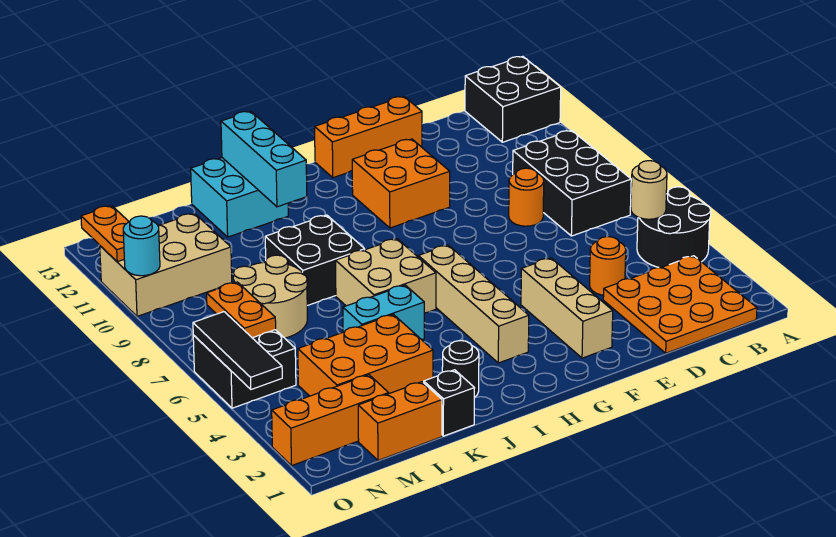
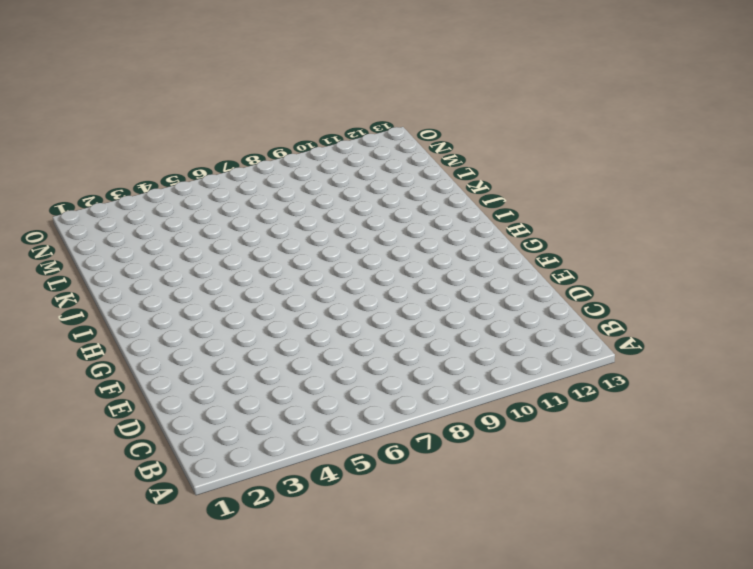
none -> black 2x2 round brick [637,187,711,268]
none -> black 2x2 brick [465,56,561,142]
none -> orange 3x3 plate [603,256,757,353]

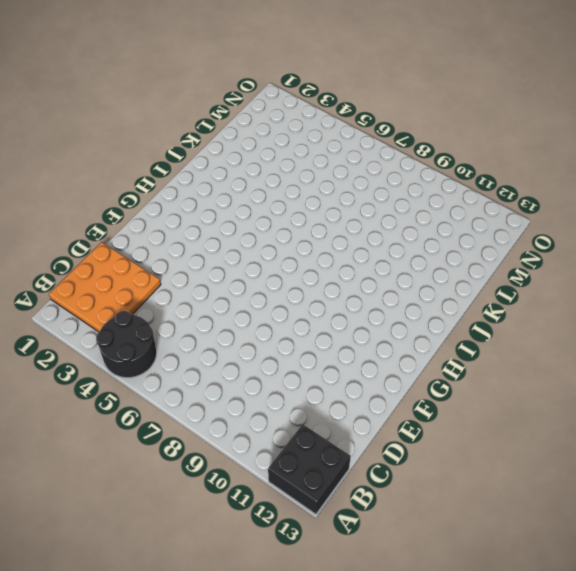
none -> black 2x3 brick [513,130,631,236]
none -> orange 1x1 round brick [590,237,626,295]
none -> orange 1x1 round brick [509,168,544,226]

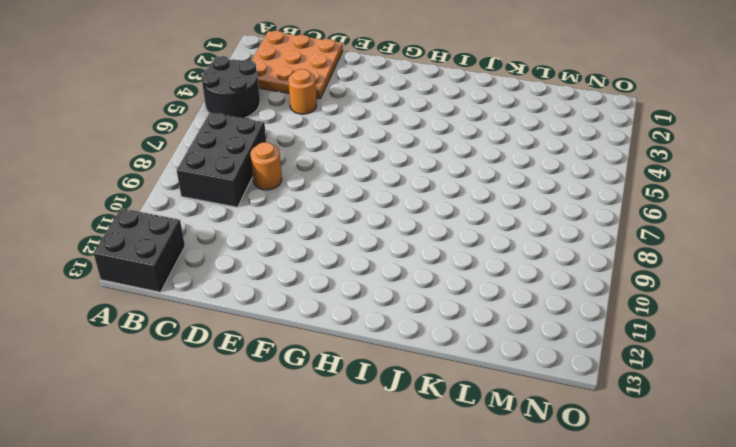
none -> orange 1x3 brick [315,97,422,178]
none -> tan 1x3 brick [521,258,613,358]
none -> orange 2x2 brick [352,139,450,228]

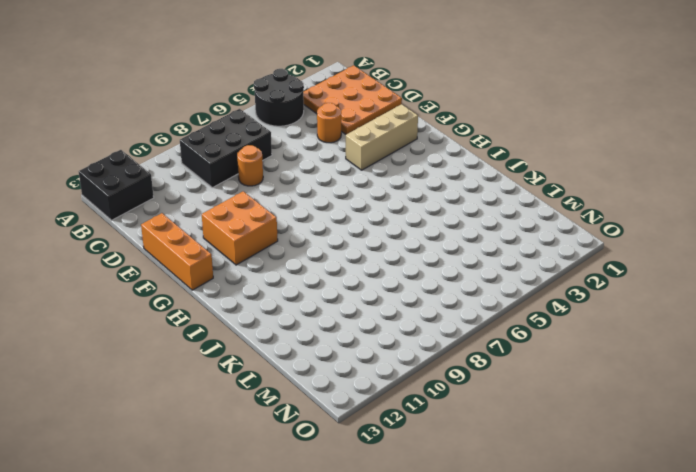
none -> tan 1x4 brick [418,245,529,363]
none -> tan 2x2 brick [336,239,436,313]
none -> black 1x1 round brick [442,341,479,397]

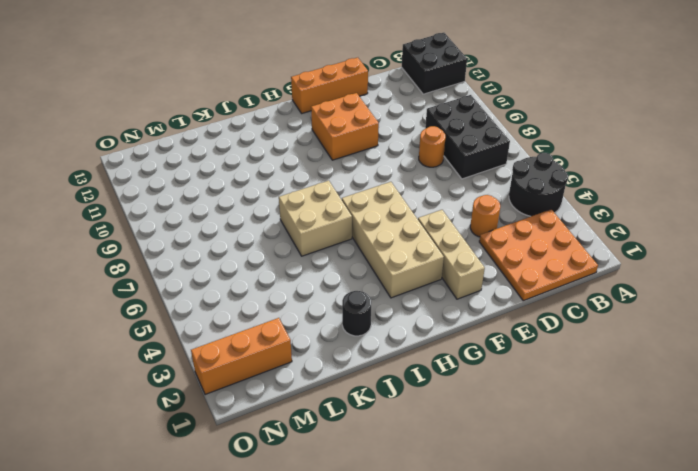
tan 2x4 brick [342,182,444,298] -> tan 1x4 brick [418,245,529,363]
none -> cyan 1x2 brick [343,285,424,340]
none -> black 2x2 brick [265,215,365,306]
none -> cyan 2x2 brick [191,158,289,237]

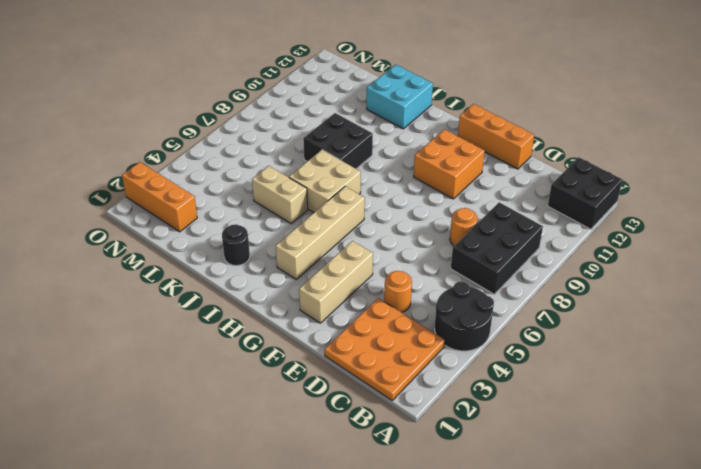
tan 1x2 brick [252,166,308,224] -> cyan 1x2 brick [343,285,424,340]
none -> black 1x1 brick [424,370,474,436]
none -> orange 2x3 brick [298,314,433,396]
none -> orange 1x2 brick [358,382,442,460]

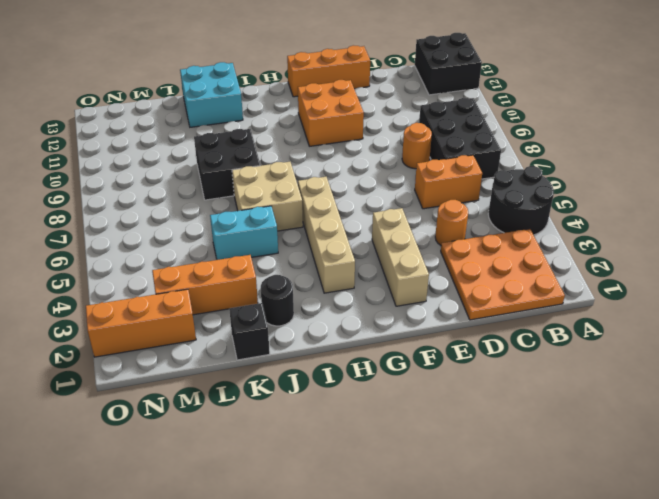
orange 1x2 brick [415,155,482,209] -> orange 1x2 brick moved to [358,382,442,460]
orange 1x3 brick [152,255,258,315] -> orange 2x3 brick [298,314,433,396]
none -> tan 2x2 round brick [233,255,307,338]
none -> tan 2x3 brick [100,213,232,316]
none -> black 2x2 brick [193,330,296,408]

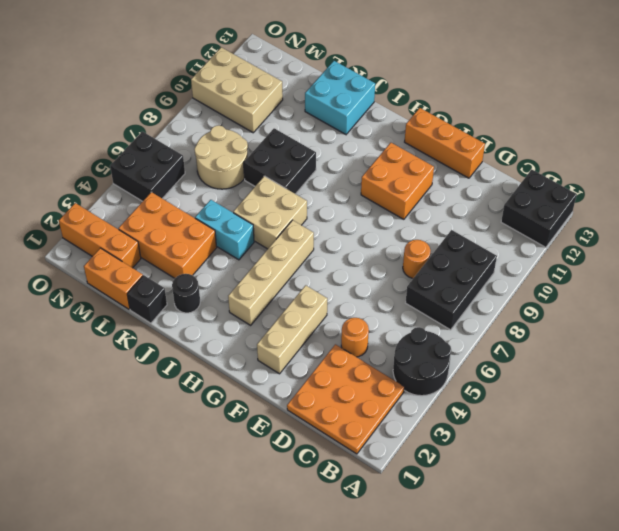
none -> tan 1x1 round brick [631,161,667,219]
none -> cyan 1x3 brick [221,111,307,207]
none -> orange 1x2 plate [207,282,276,338]

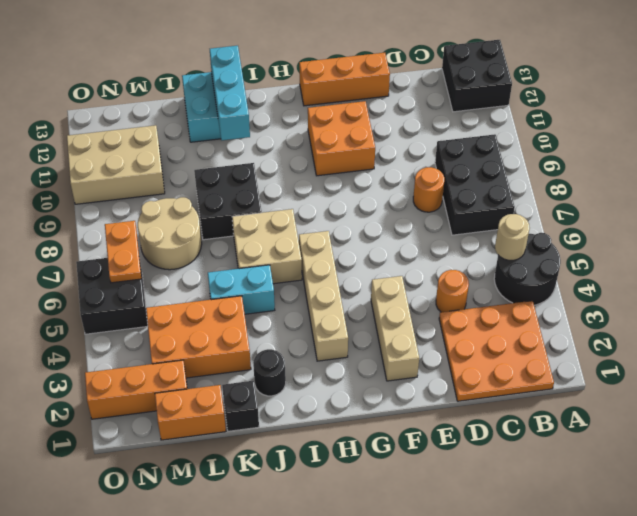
none -> black 1x3 tile [193,312,282,389]
none -> cyan 1x1 round brick [123,216,160,276]
none -> orange 1x2 plate [81,206,129,262]

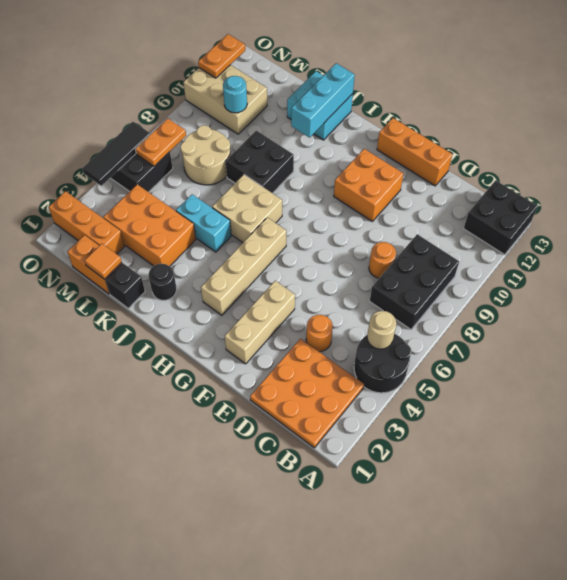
orange 1x1 tile [85,244,122,279] -> none
cyan 1x1 round brick [223,76,247,113] -> cyan 1x1 round brick moved to [123,216,160,276]

